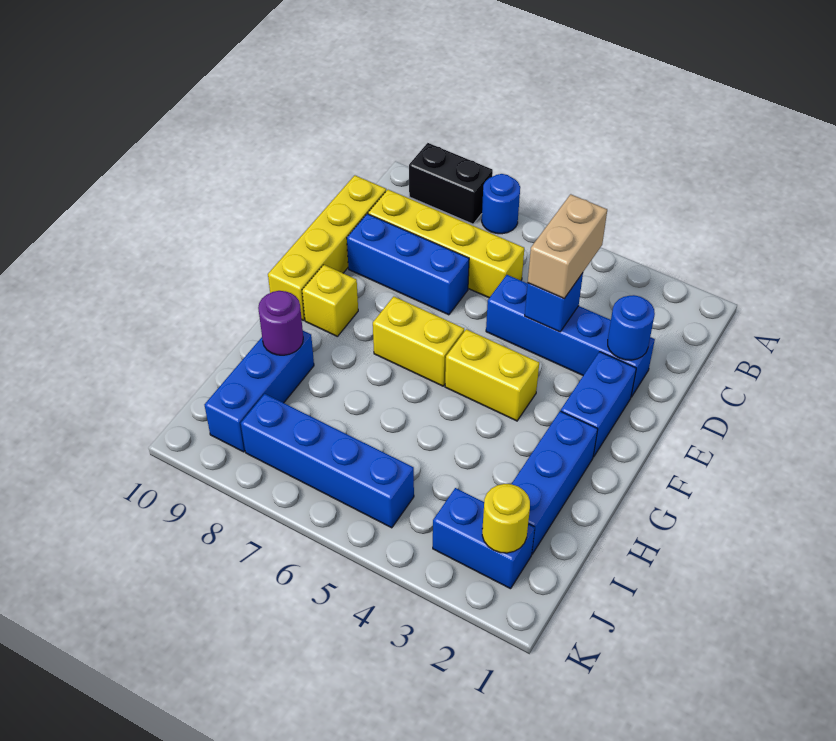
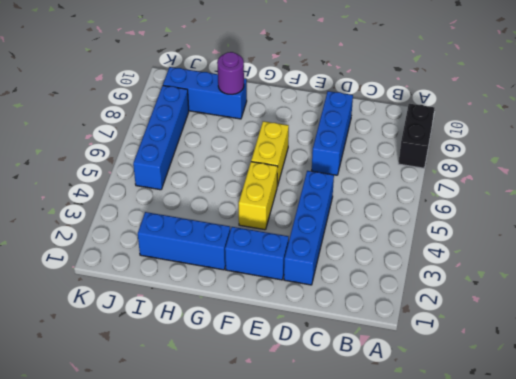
none -> blue 1x1 round brick [482,174,520,234]
none -> yellow 1x4 brick [368,190,524,298]
none -> yellow 1x4 brick [268,175,386,320]

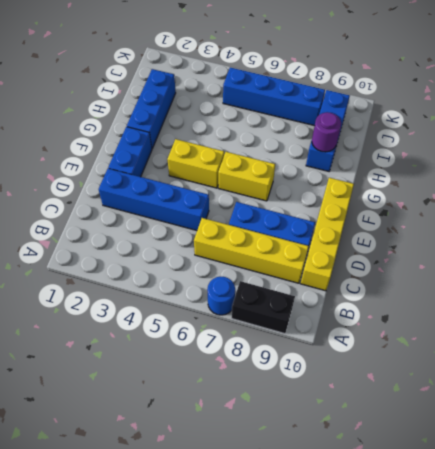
none -> yellow 1x1 brick [302,265,358,337]
none -> blue 1x2 brick [433,488,535,589]
none -> blue 1x1 round brick [608,295,655,360]

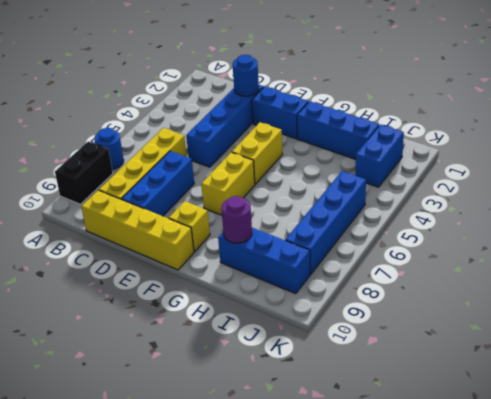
none -> blue 1x1 brick [525,273,583,332]
none -> yellow 1x1 round brick [482,484,530,553]
none -> tan 1x2 brick [528,194,607,298]

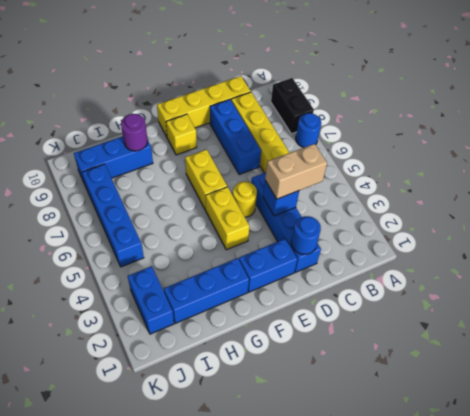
yellow 1x1 round brick [233,181,257,217] -> yellow 1x1 round brick moved to [482,484,530,553]

